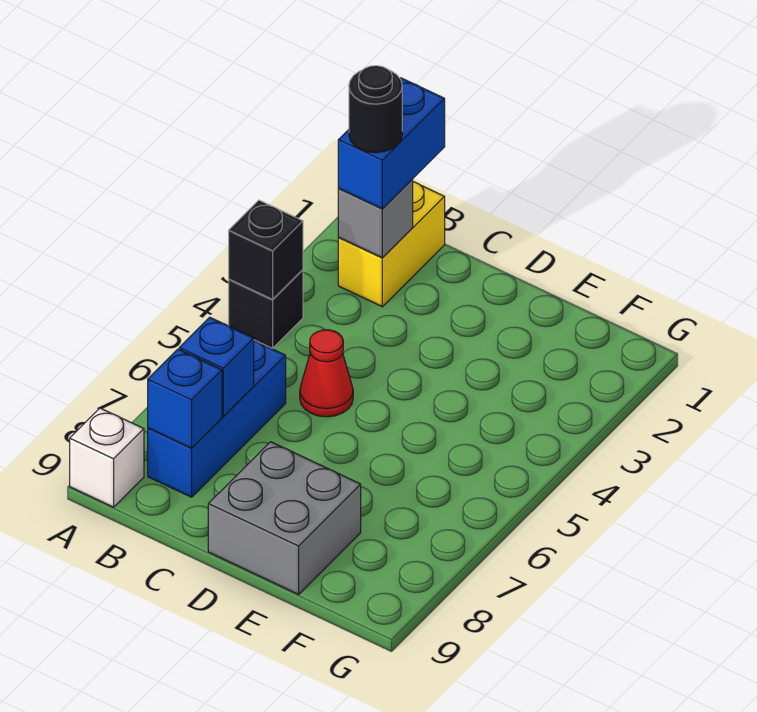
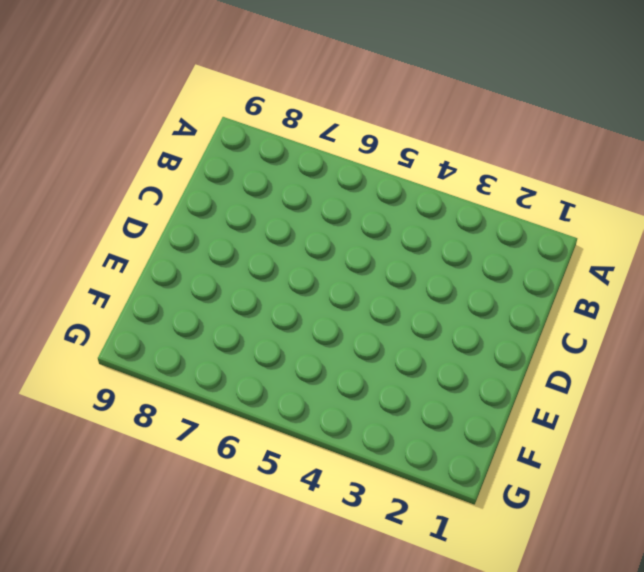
none -> black 1x1 brick [229,270,303,348]
none -> white 1x1 brick [70,408,144,507]
none -> yellow 1x2 brick [338,182,445,307]

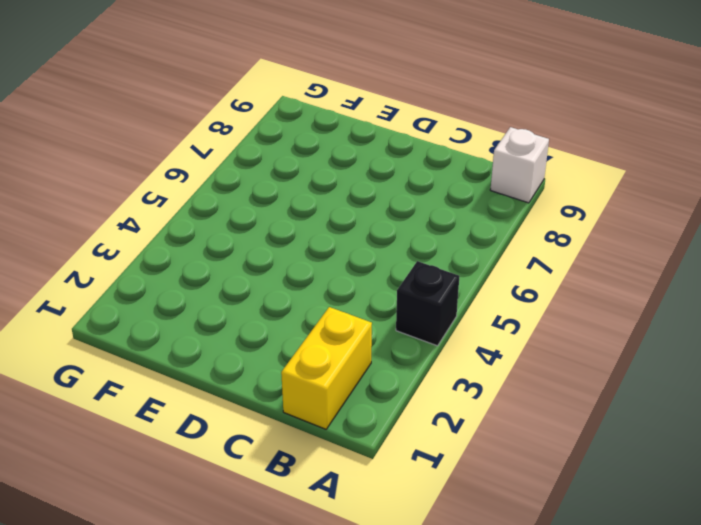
none -> blue 1x3 brick [148,341,286,497]
none -> red 1x1 cone [300,330,353,417]
none -> grey 2x2 brick [208,442,361,594]

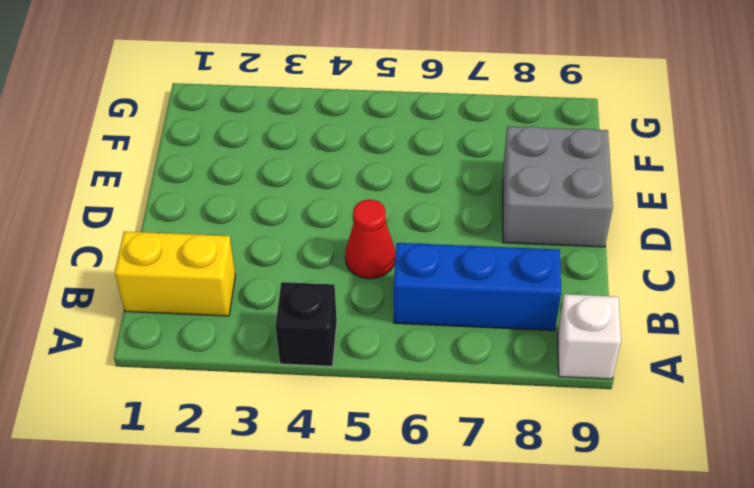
none -> black 1x1 brick [229,200,303,299]
none -> grey 1x1 brick [338,179,413,258]
none -> blue 1x1 brick [179,317,254,416]

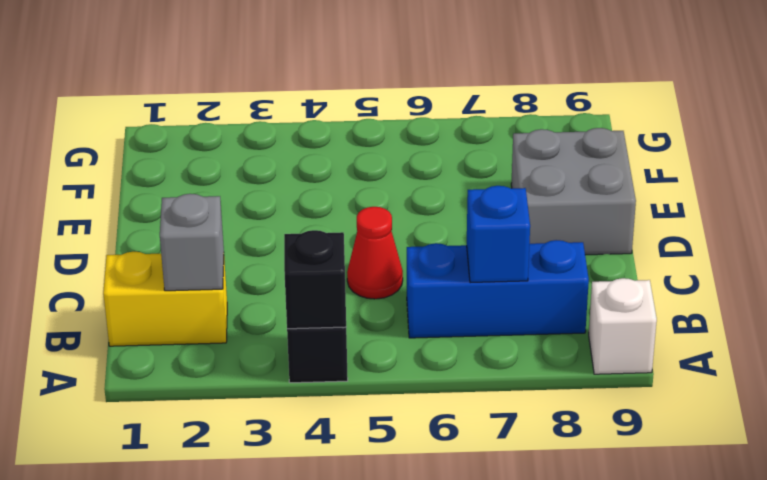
none -> blue 1x1 brick [148,349,222,448]
none -> blue 1x2 brick [338,78,445,209]
none -> black 1x1 round brick [349,66,402,153]

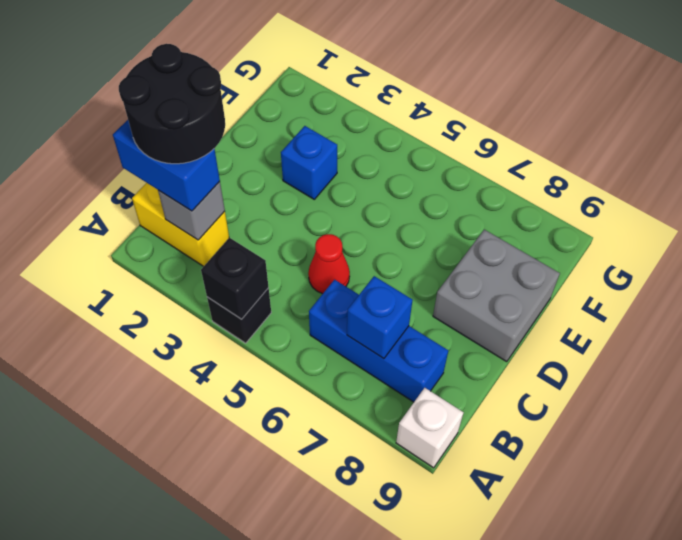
black 2x2 round brick [119,44,225,164] -> black 1x1 round brick [349,66,402,153]
blue 1x1 brick [281,126,337,199] -> blue 1x1 brick moved to [148,349,222,448]

